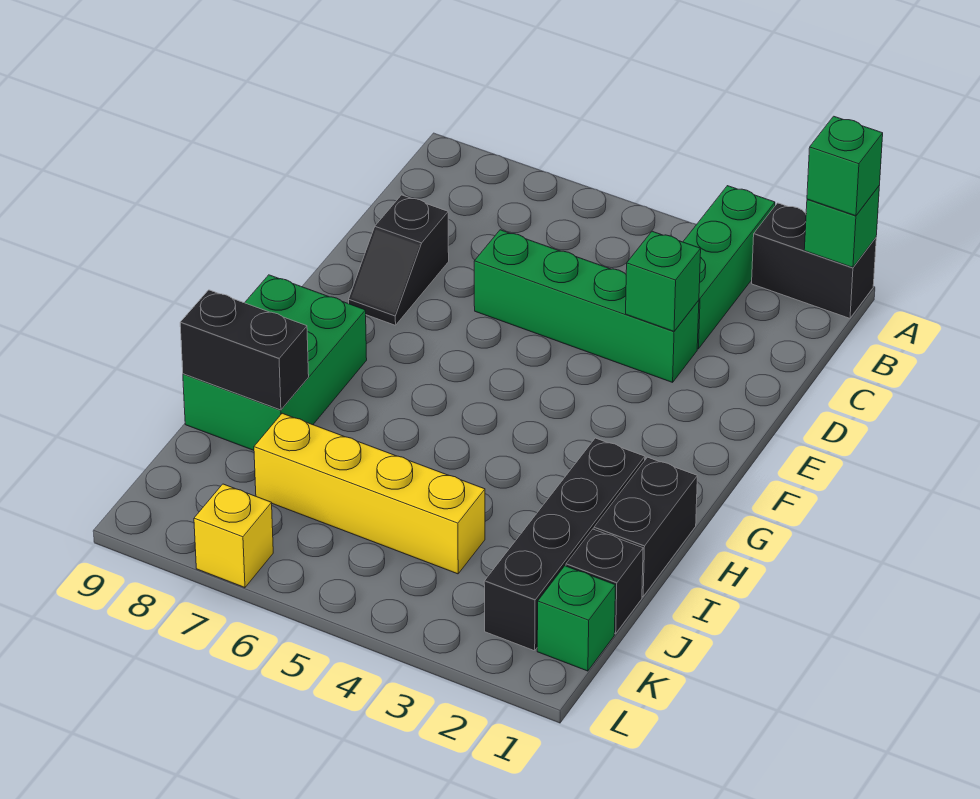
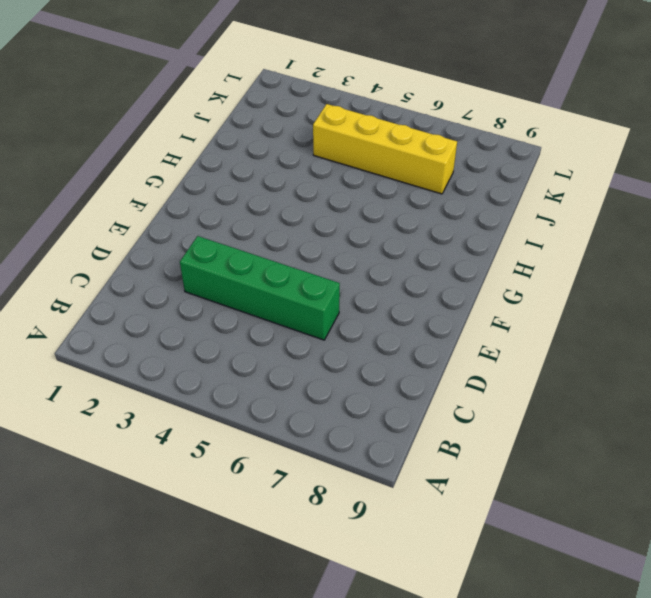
none -> black 1x2 brick [752,203,876,318]
none -> green 1x3 brick [683,186,775,349]
none -> black 1x2 slope [349,195,449,325]

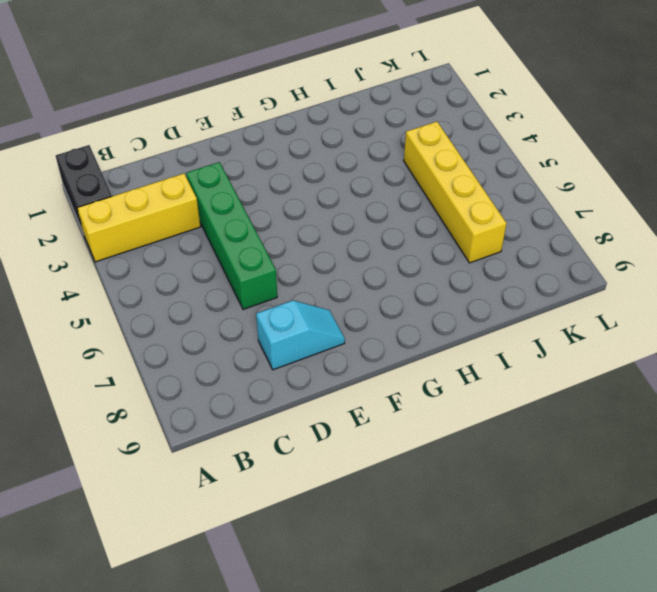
yellow 1x3 brick [77,173,200,262] -> green 1x3 brick [683,186,775,349]
cyan 1x2 slope [256,300,345,370] -> black 1x2 slope [349,195,449,325]
none -> green 2x3 brick [183,275,367,450]
none -> black 1x2 brick [594,457,697,597]
none -> black 1x4 brick [484,438,645,651]

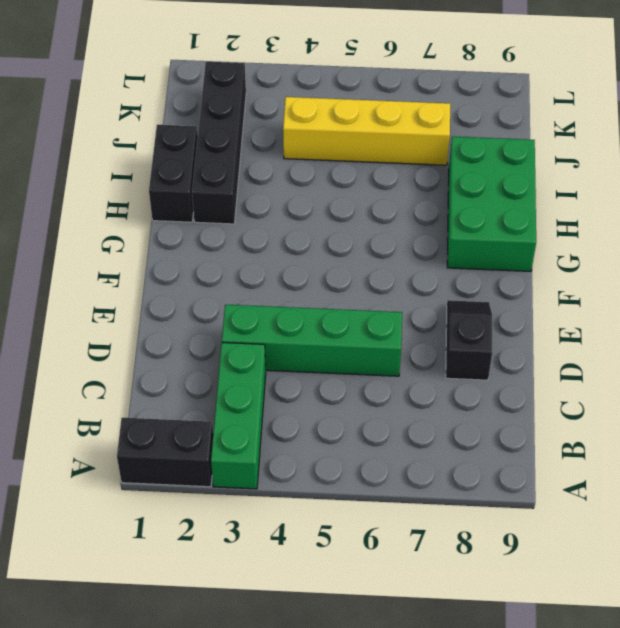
none -> black 1x1 brick [566,529,643,634]
none -> green 1x1 brick [537,566,615,671]
none -> yellow 1x1 brick [194,484,273,588]

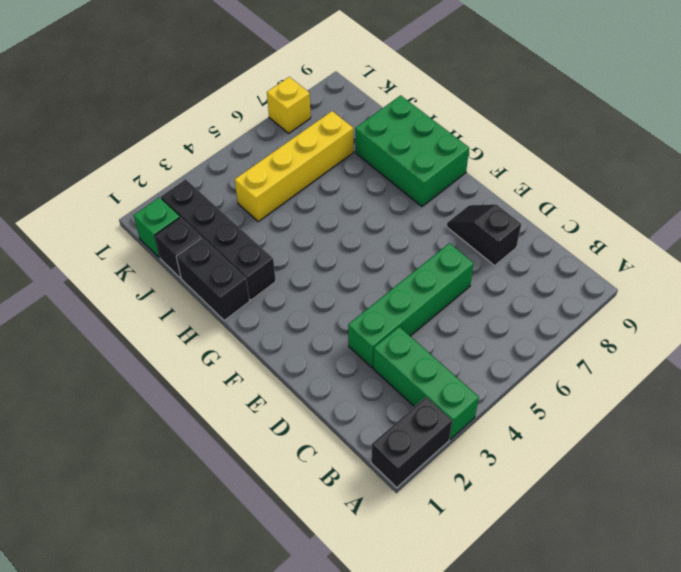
none -> green 1x1 brick [804,186,879,267]
none -> green 1x1 brick [626,231,701,331]
none -> black 1x2 brick [180,290,309,410]

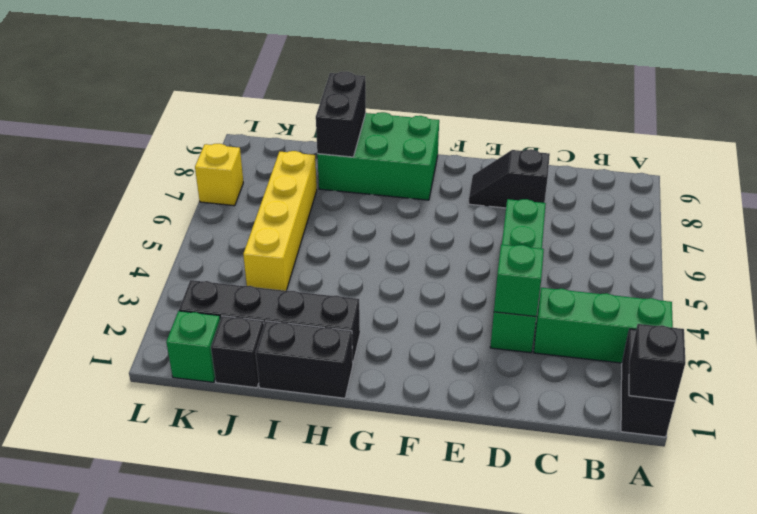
black 1x1 brick [629,324,686,401] -> green 1x1 brick [804,186,879,267]
none -> green 1x1 brick [807,116,883,216]

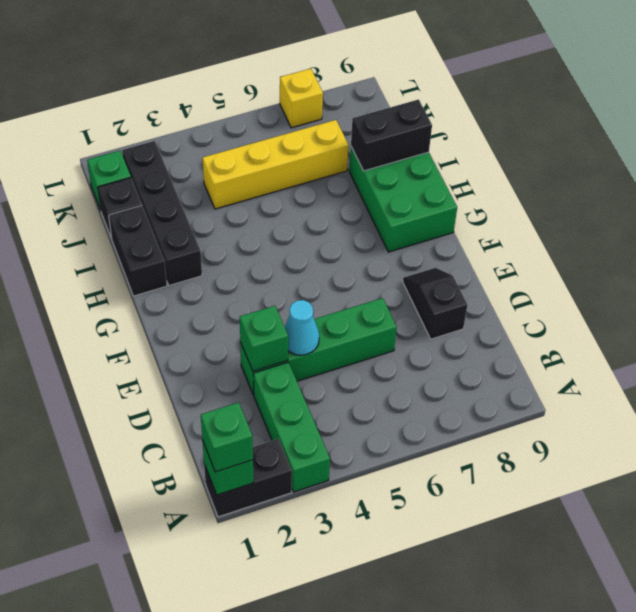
cyan 1x1 cone [285,300,319,355] -> none

